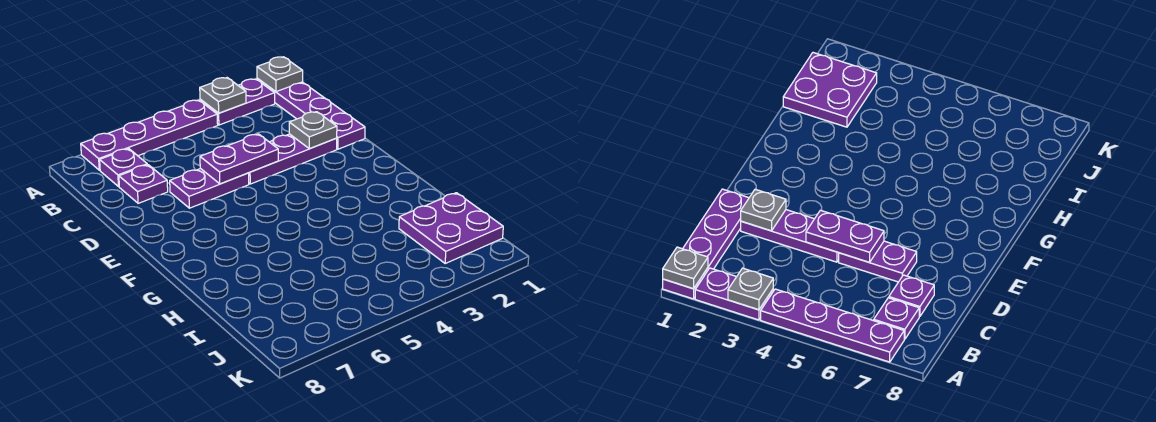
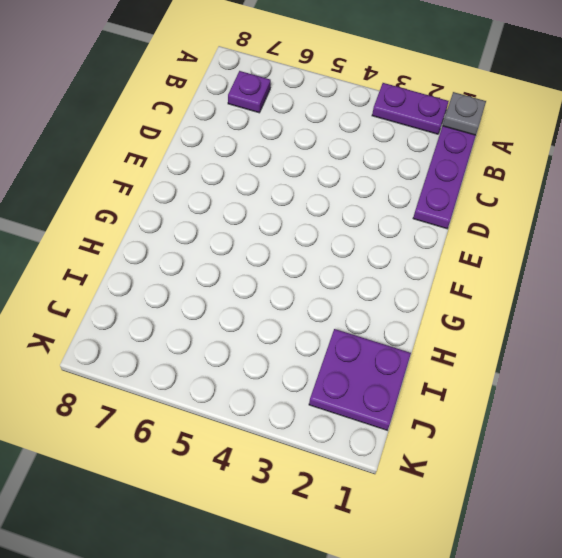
none -> purple 1x4 plate [81,100,218,170]
none -> purple 1x1 plate [119,165,168,203]
none -> purple 1x3 plate [249,134,337,184]

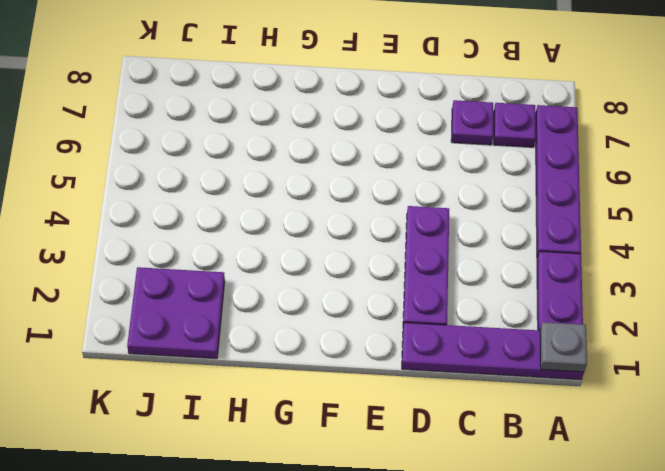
none -> purple 1x2 plate [170,169,249,208]
none -> grey 1x1 plate [200,78,246,113]
none -> grey 1x1 plate [289,112,337,149]

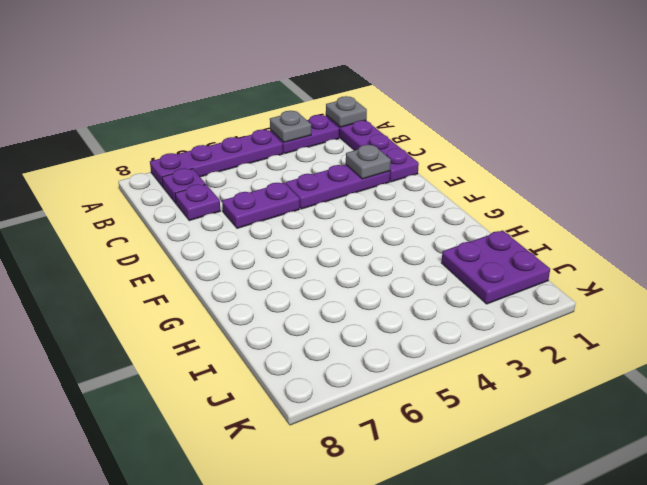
none -> purple 1x2 plate [200,134,278,184]

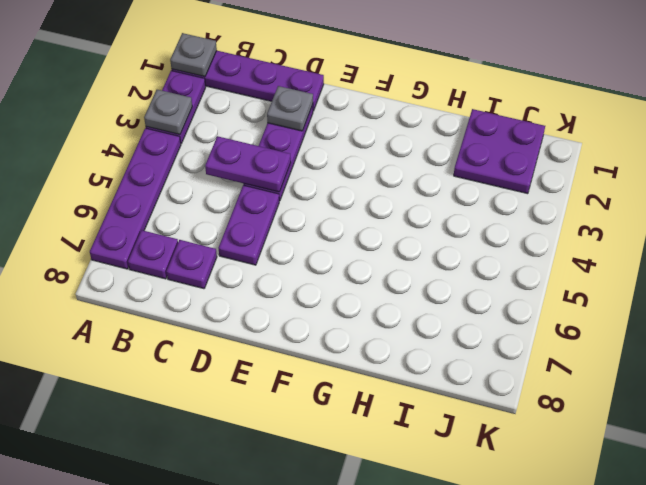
purple 1x2 plate [205,136,291,192] -> purple 1x2 plate turned to [200,134,278,184]

